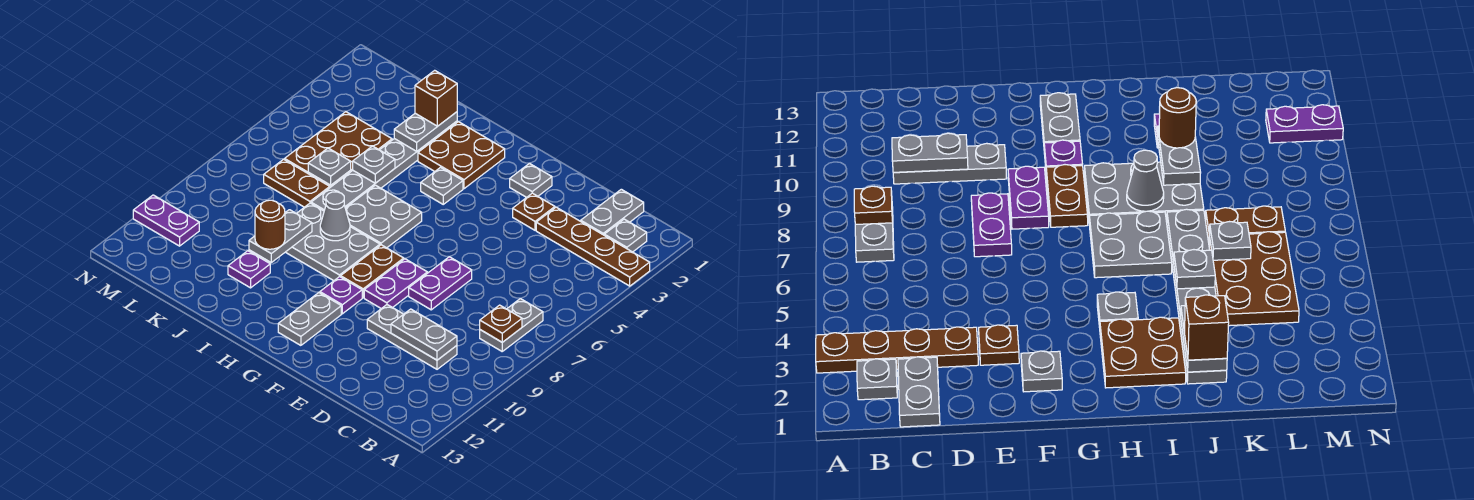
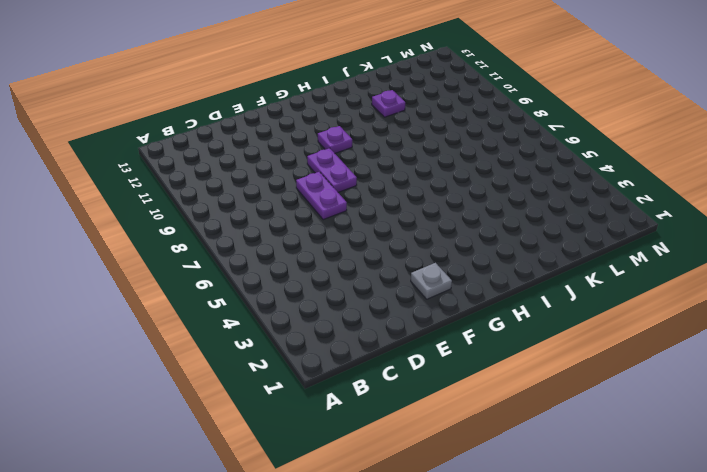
none -> brown 1x4 plate [536,207,650,286]
none -> grey 1x1 plate [604,219,647,252]
none -> grey 1x2 plate [480,299,543,351]
none -> grey 1x2 plate [581,189,644,235]

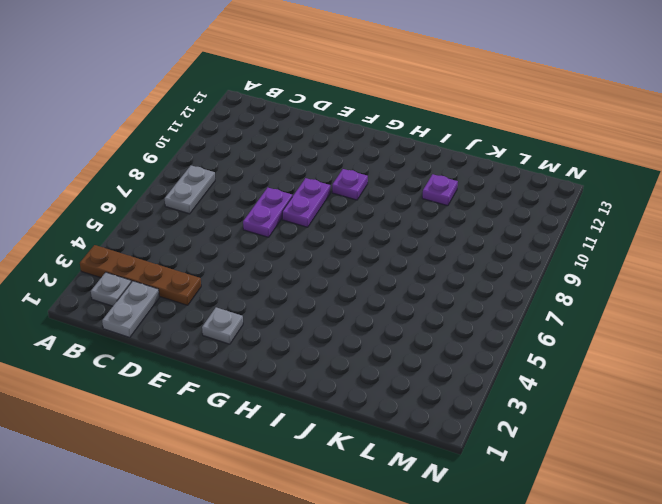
none -> grey 1x3 plate [367,305,457,369]
none -> brown 1x1 plate [513,193,555,230]
none -> brown 1x2 plate [341,245,404,298]
none -> grey 1x2 plate [278,293,341,345]

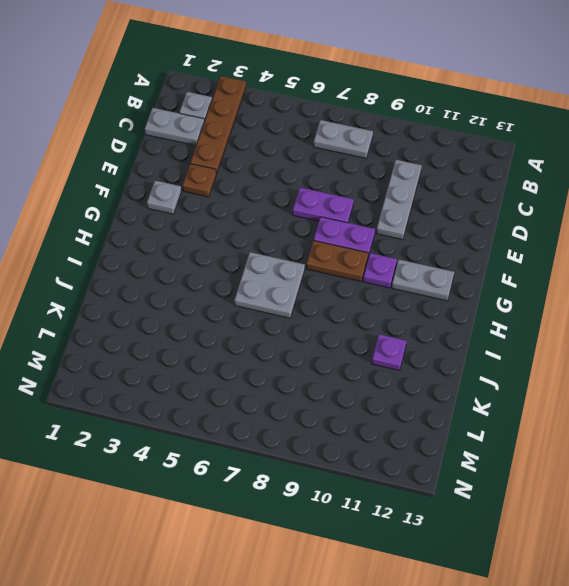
none -> brown 2x2 plate [418,122,505,189]
none -> grey 1x1 plate [421,167,463,204]
none -> grey 2x3 plate [286,203,380,281]
none -> grey 1x6 plate [311,121,457,211]

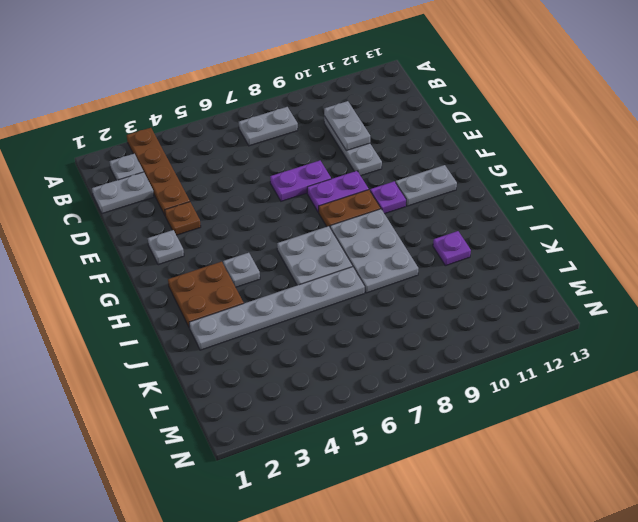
none -> brown 2x3 plate [285,112,392,187]
none -> brown 1x2 plate [264,159,330,207]
none -> purple 1x2 plate [133,195,199,246]
none -> brown 1x1 plate [480,305,522,342]

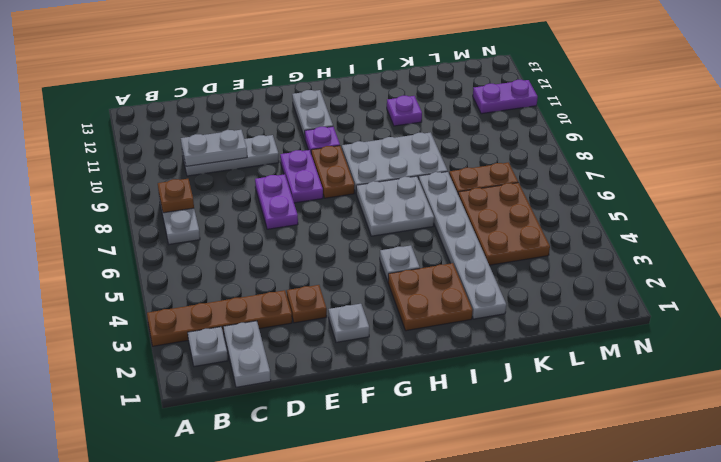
none -> grey 1x1 cone [320,192,350,241]
none -> grey 1x2 plate [394,112,457,152]
none -> grey 1x1 plate [353,146,395,183]
none -> grey 1x2 plate [249,210,312,262]

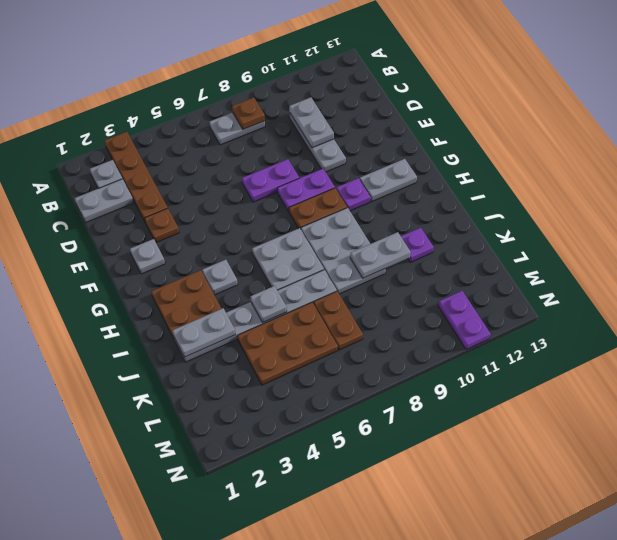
none -> grey 1x1 cone [320,192,350,241]
none -> grey 1x1 plate [308,148,351,185]
none -> brown 1x1 brick [415,70,457,126]
none -> brown 1x1 round brick [255,200,285,249]

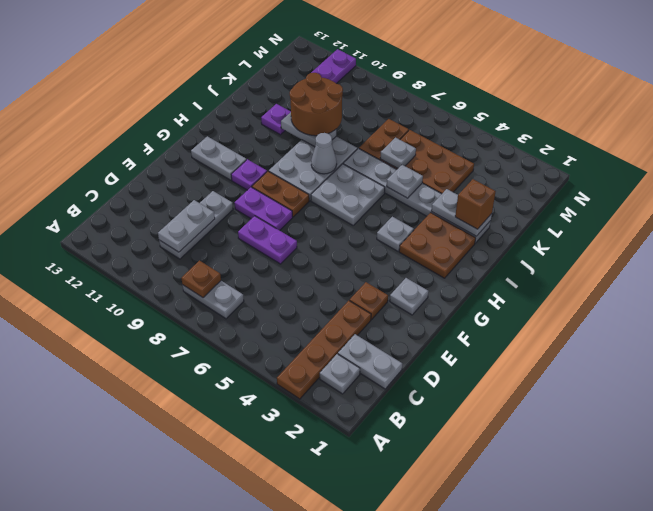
brown 2x2 round brick [290,73,343,136] -> brown 1x1 round brick [255,200,285,249]

